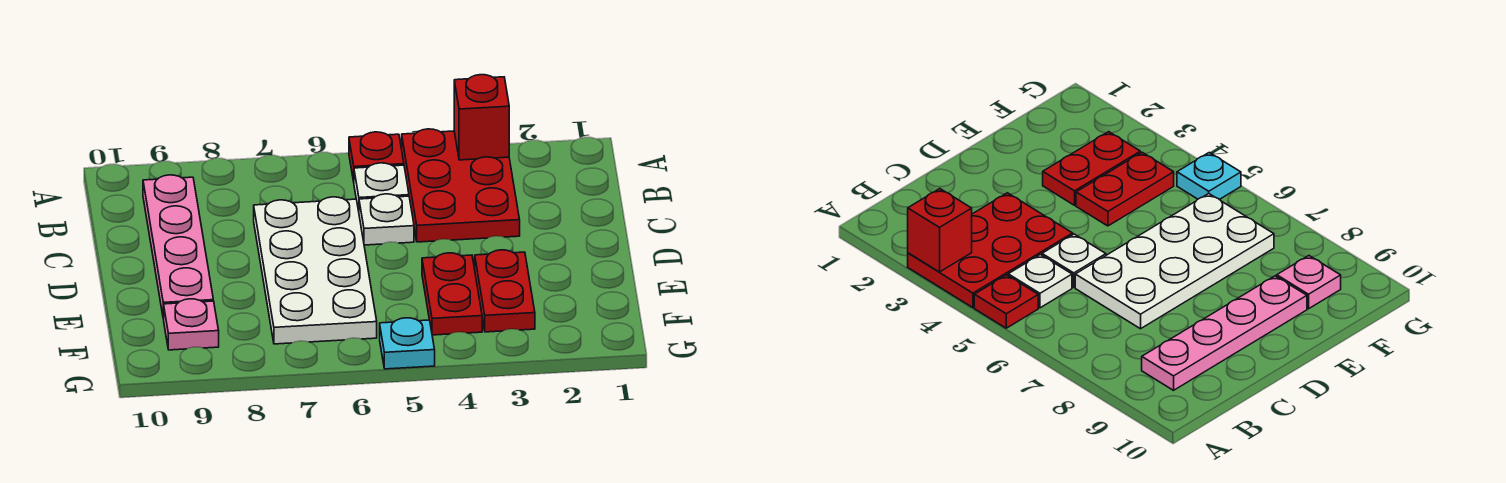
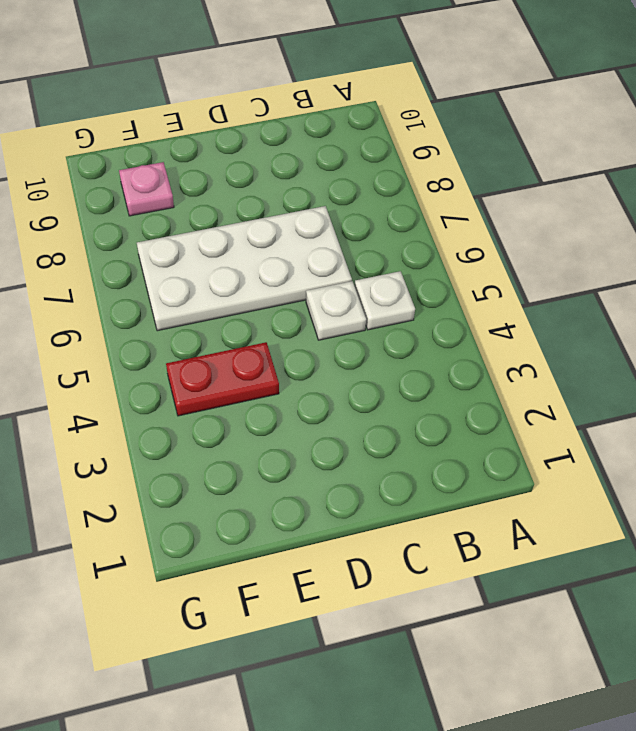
none -> red 2x3 plate [402,129,520,242]
none -> red 1x1 plate [349,132,404,181]

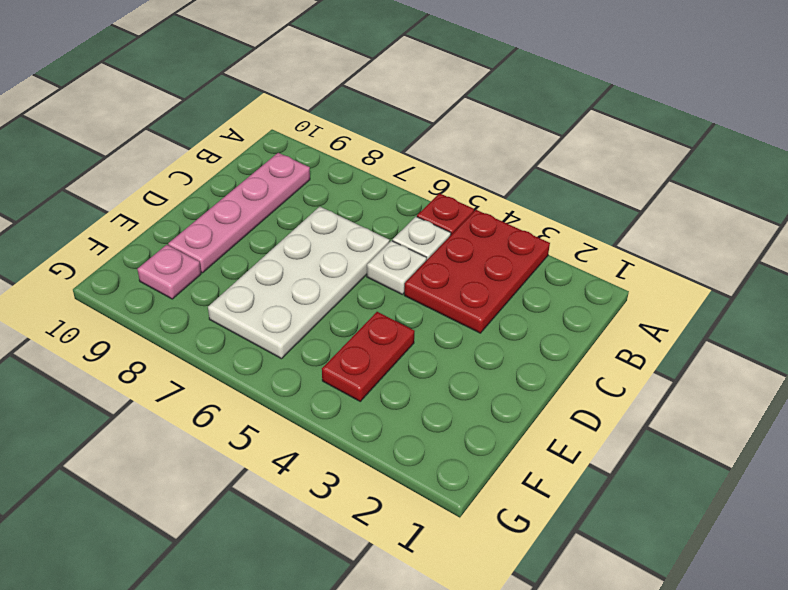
none -> red 1x2 plate [475,250,535,332]
none -> cyan 1x1 plate [380,318,435,369]

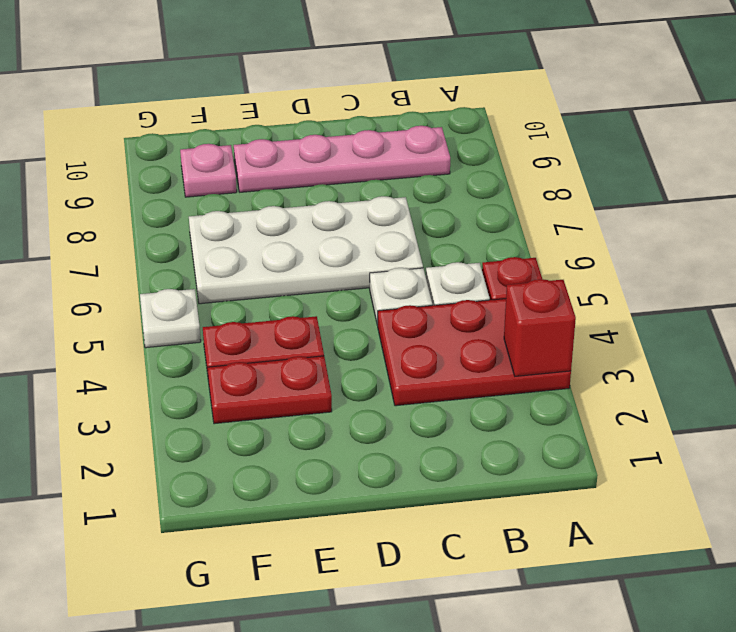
white 1x1 plate [140,289,201,348] -> cyan 1x1 plate [380,318,435,369]

